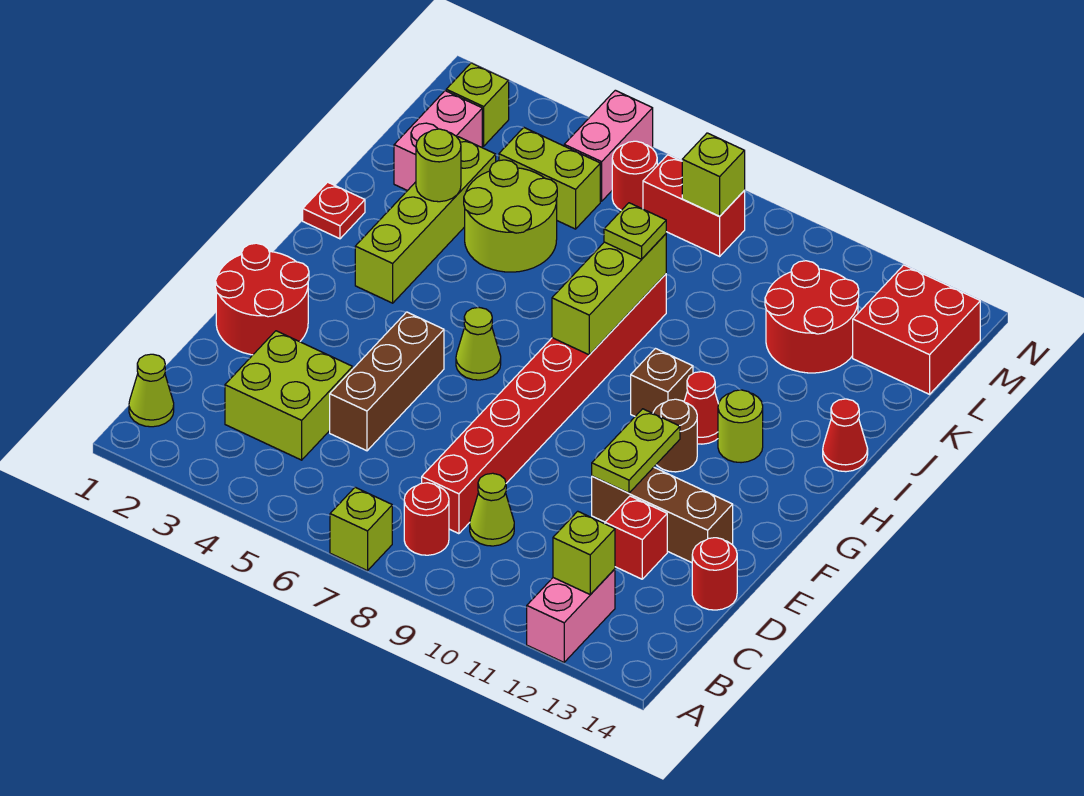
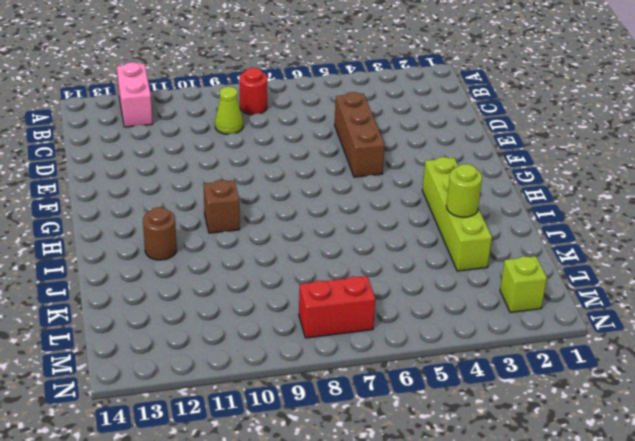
brown 1x1 round brick [143,207,177,260] -> brown 1x1 round brick moved to [653,399,697,472]
none -> lime 1x1 brick [330,487,392,571]
none -> lime 1x1 cone [129,354,174,427]
none -> lime 2x2 brick [225,331,353,460]
none -> red 1x8 brick [422,274,666,534]

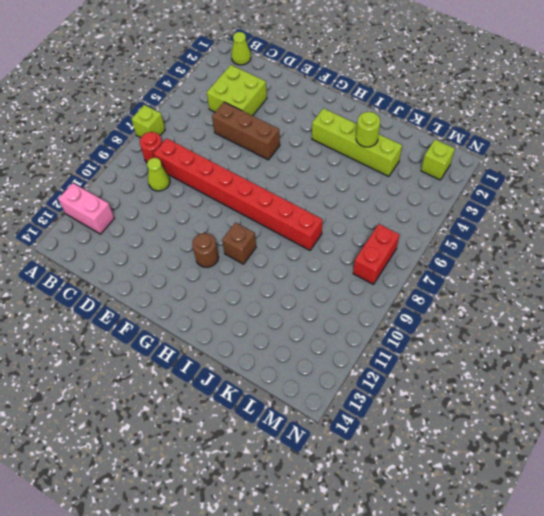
none -> red 1x1 brick [605,496,667,579]
none -> red 1x1 round brick [692,538,737,610]
none -> red 2x2 round brick [215,243,309,355]
none -> brown 1x3 brick [592,467,733,563]

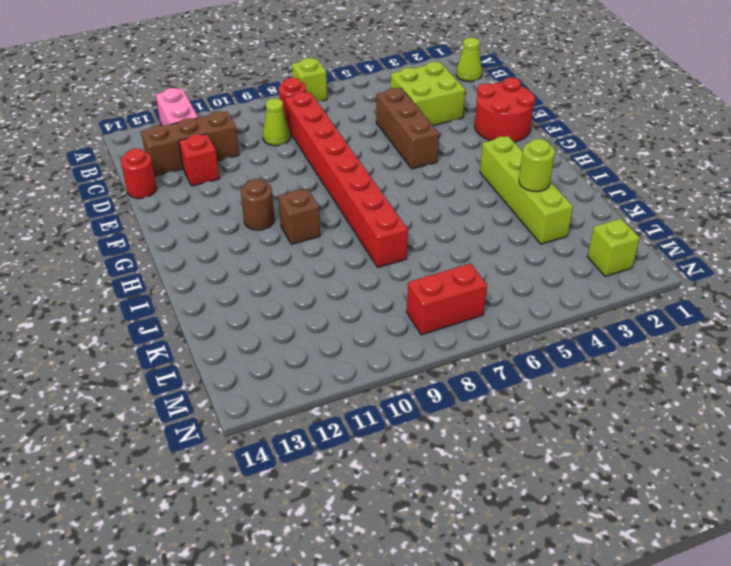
brown 1x3 brick [141,111,239,176] -> brown 1x3 brick moved to [592,467,733,563]
none -> lime 1x1 cone [456,308,501,380]
none -> red 1x1 cone [684,372,718,444]
none -> lime 1x1 round brick [718,390,763,463]
none -> red 1x1 plate [303,182,365,239]

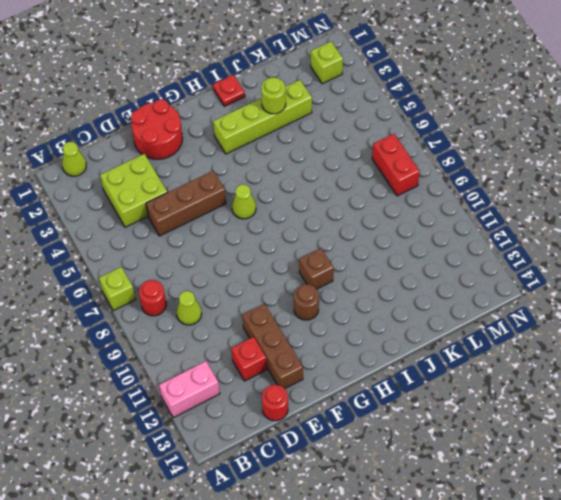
none -> red 1x8 brick [422,274,666,534]
none -> red 1x1 cone [684,372,718,444]
none -> lime 1x1 round brick [718,390,763,463]
none -> red 1x1 cone [823,399,868,472]

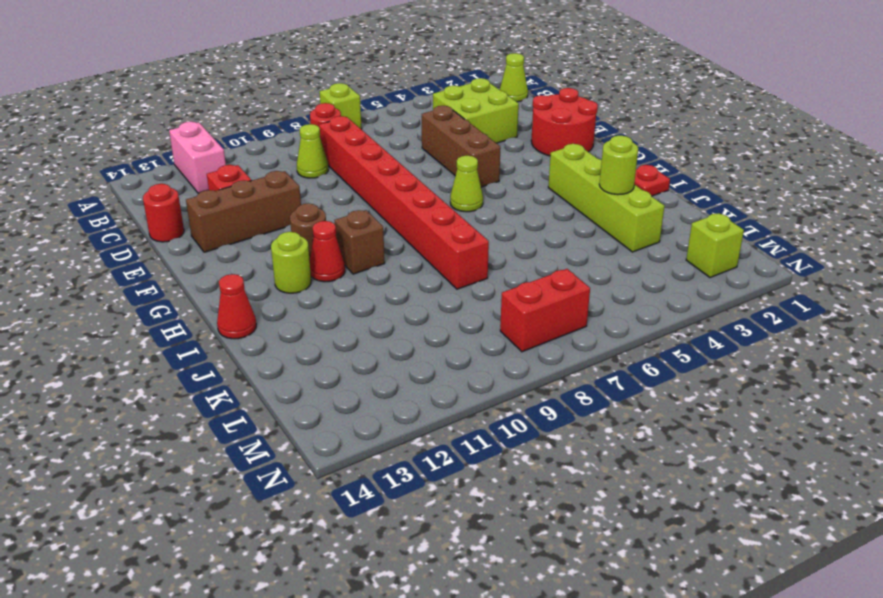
none -> lime 2x2 round brick [464,160,557,272]
none -> pink 1x2 brick [394,91,482,191]
none -> red 2x2 round brick [765,261,859,373]
none -> lime 1x2 brick [499,127,600,229]

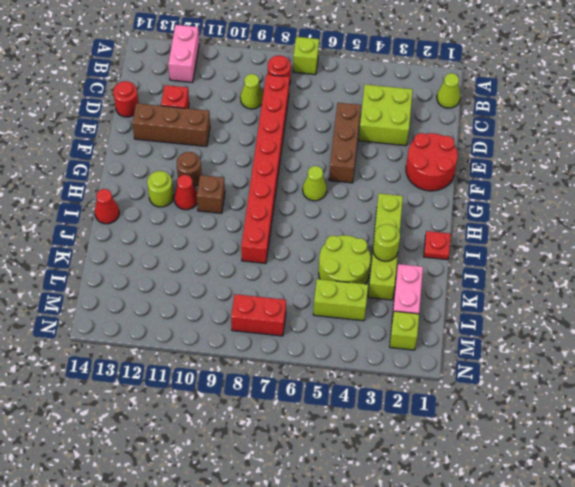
none -> red 2x2 round brick [765,261,859,373]
none -> red 2x2 brick [853,265,980,394]
none -> pink 1x2 brick [564,90,653,201]
none -> red 1x1 round brick [612,141,657,210]

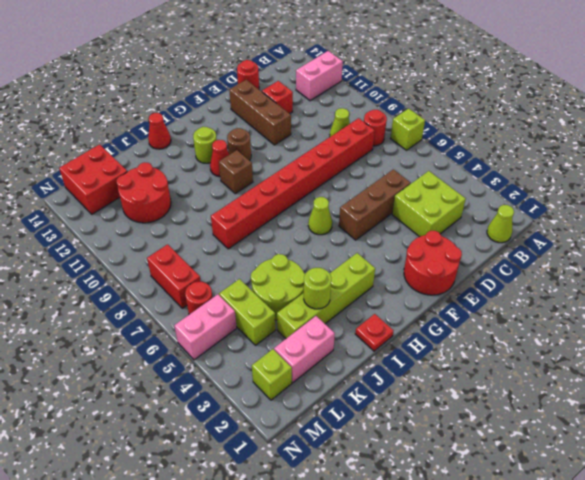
none -> lime 1x1 brick [553,511,615,595]
none -> lime 1x2 plate [592,409,680,493]
none -> lime 1x3 brick [552,234,666,355]
none -> lime 1x1 brick [682,133,745,216]

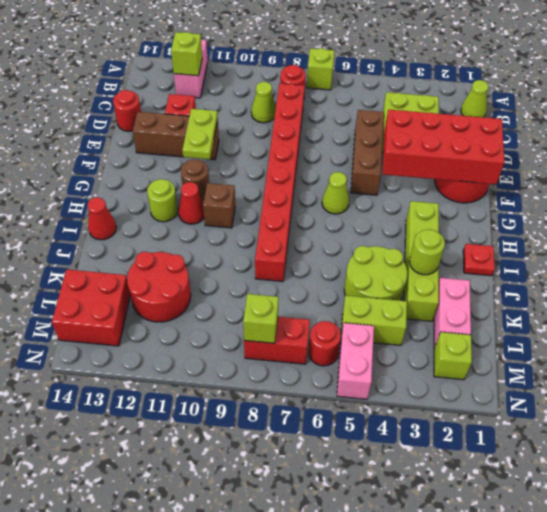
red 2x4 brick [382,110,504,184] -> none
none -> lime 1x3 brick [552,234,666,355]
none -> lime 1x1 plate [604,203,666,259]

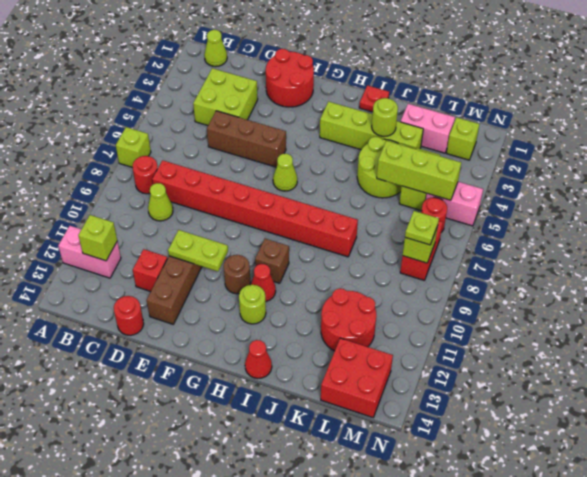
lime 1x3 brick [377,141,461,200] -> lime 1x3 brick moved to [552,234,666,355]
lime 1x1 plate [405,211,439,245] -> lime 1x1 plate moved to [604,203,666,259]

